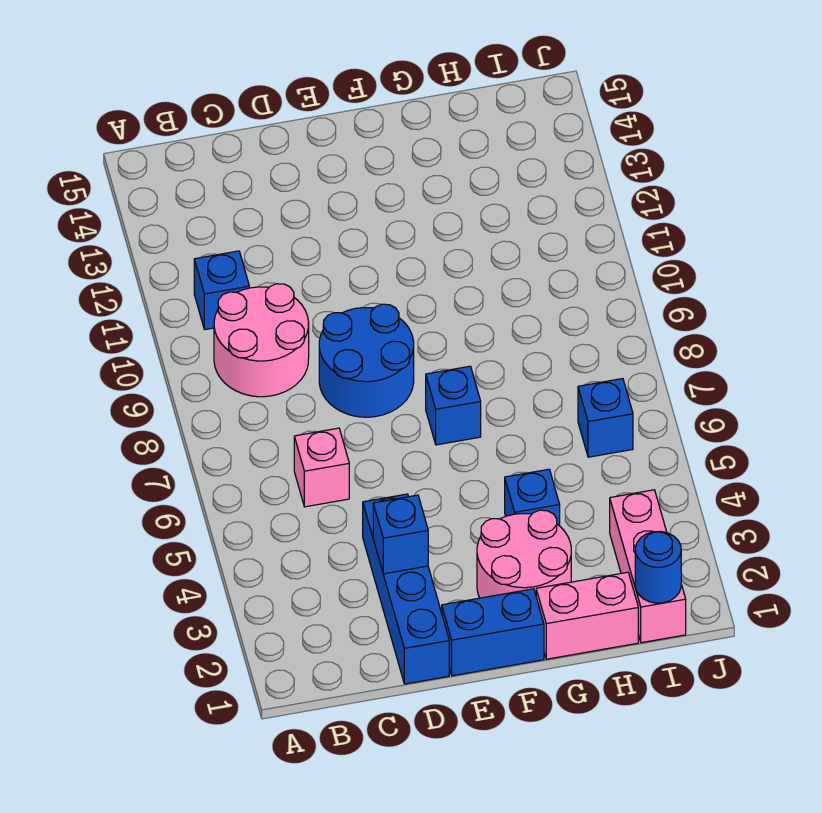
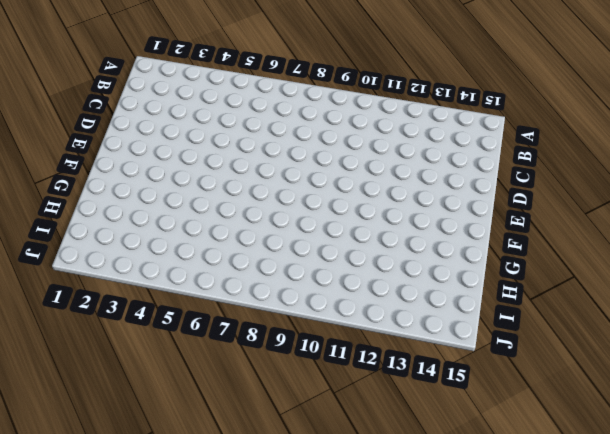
none -> pink 2x2 round brick [214,284,309,397]
none -> blue 1x1 brick [194,251,249,330]
none -> pink 1x1 brick [294,428,349,507]

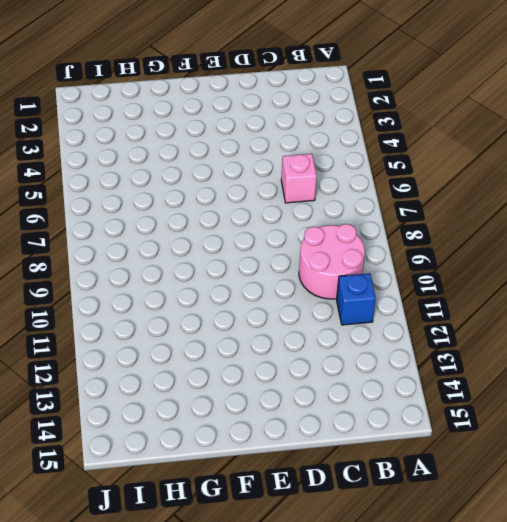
none -> blue 1x4 brick [363,494,449,684]
none -> blue 2x2 round brick [319,304,414,417]
none -> blue 1x2 brick [442,589,544,676]

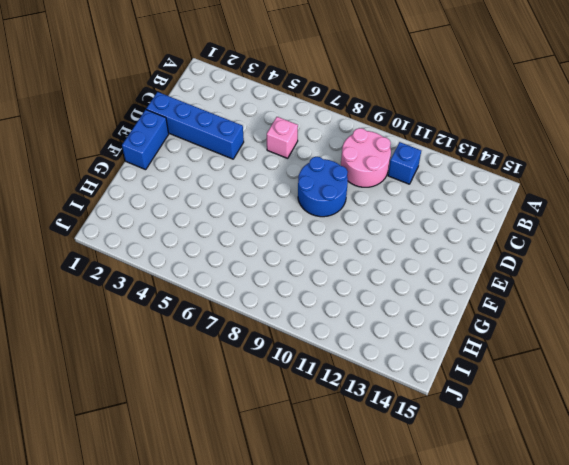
none -> pink 2x2 round brick [477,510,571,598]
none -> blue 1x1 brick [426,366,481,445]
none -> pink 1x2 brick [536,572,638,659]

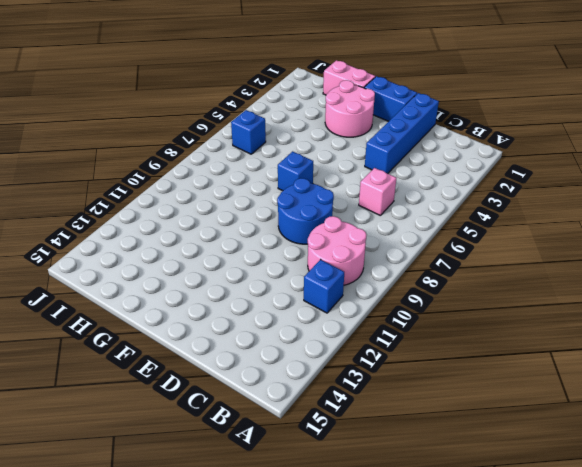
none -> blue 1x1 brick [505,469,560,526]
none -> pink 1x3 brick [610,490,686,643]
none -> blue 1x1 brick [373,495,428,574]

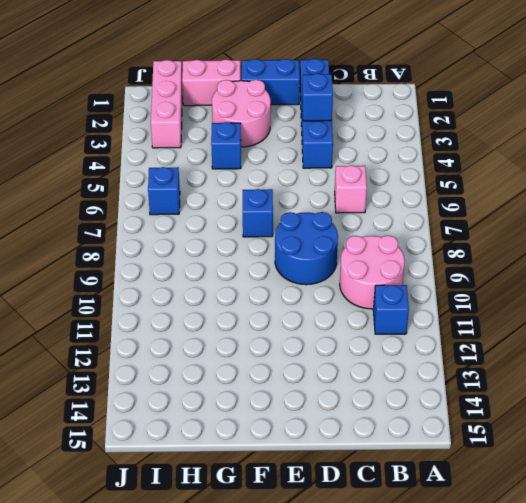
none -> blue 1x1 round brick [635,531,681,603]

